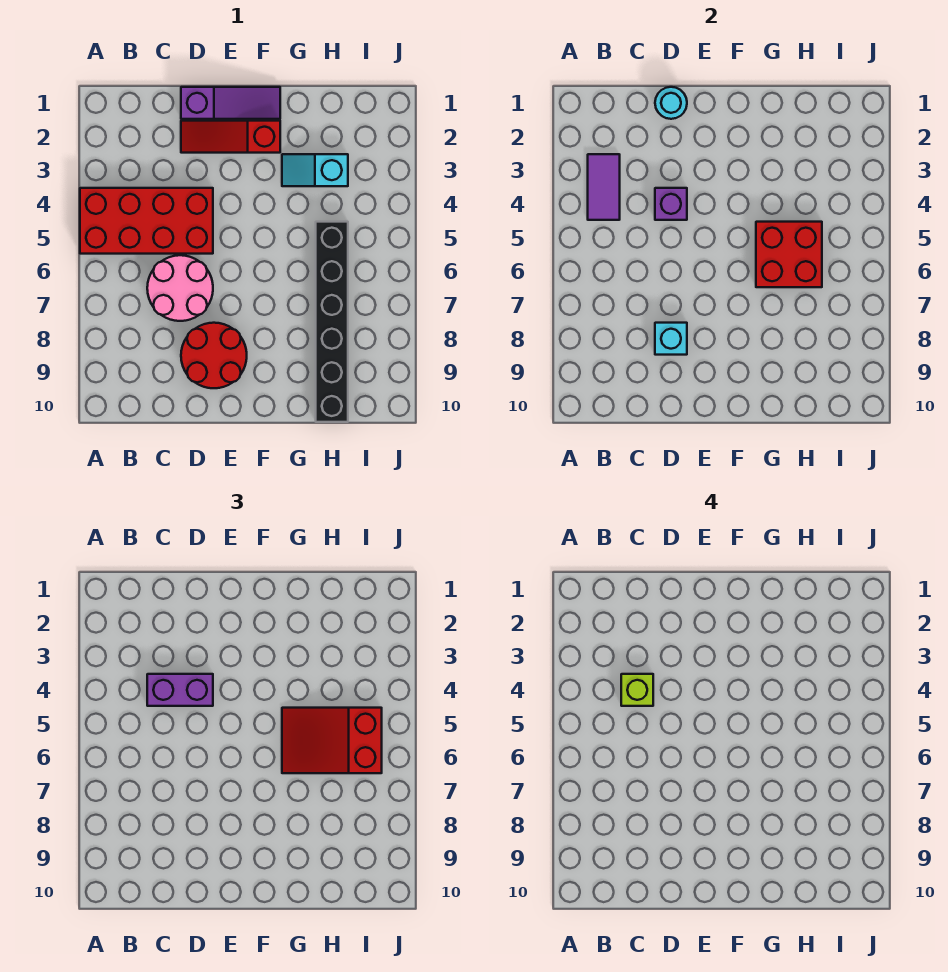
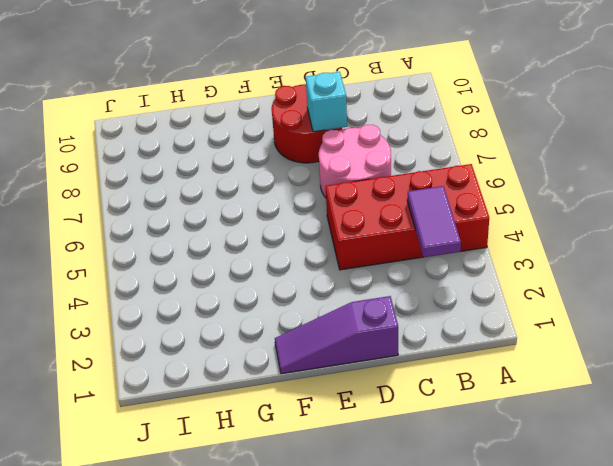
none -> red 1x3 slope [181,121,280,153]
none -> cyan 1x2 slope [282,154,348,186]
none -> black 1x6 brick [316,222,348,422]

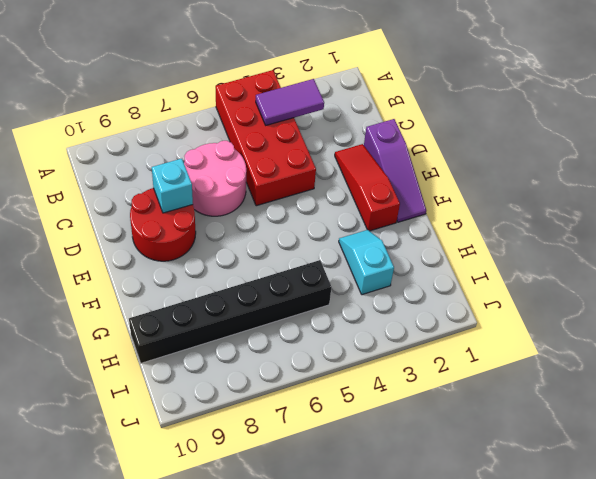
none -> cyan 1x1 round brick [655,87,687,119]
none -> purple 1x1 brick [655,188,687,220]
none -> red 2x2 brick [756,222,822,287]

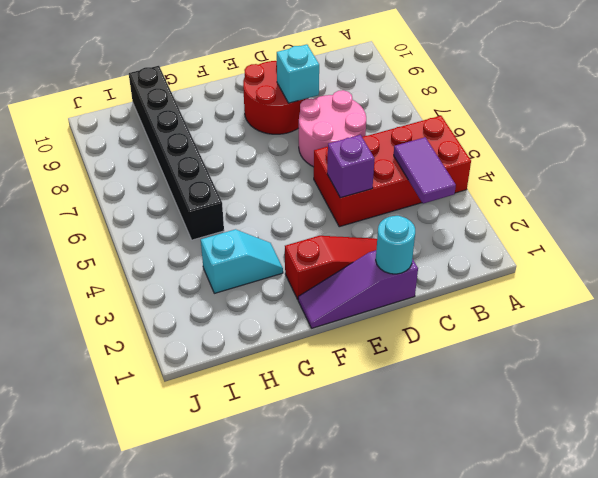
none -> red 2x2 brick [756,222,822,287]
none -> purple 1x2 brick [147,674,213,706]
none -> red 2x3 slope [282,708,382,773]

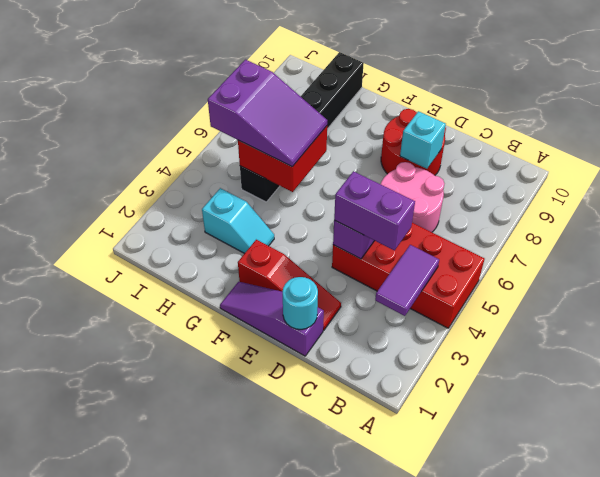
purple 2x3 slope [208,60,327,167] -> red 2x3 slope [282,708,382,773]
none -> lime 1x1 brick [621,674,653,706]

